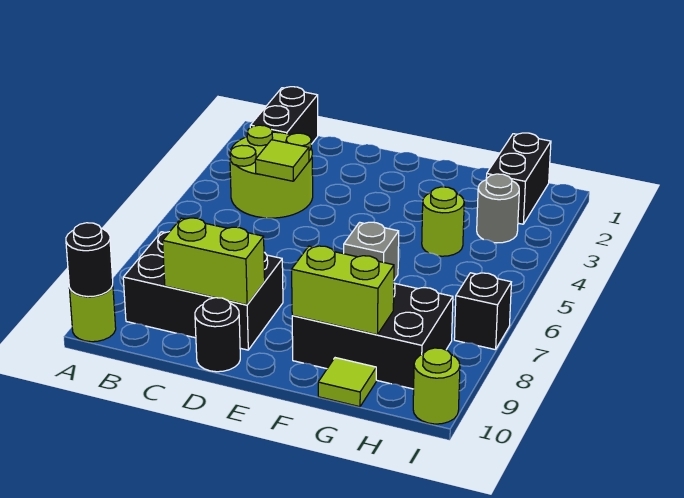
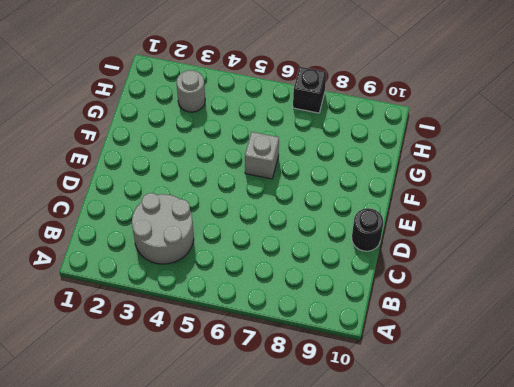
grey 2x2 round brick [132,193,194,264] -> lime 2x2 round brick [230,125,313,218]
none -> lime 1x1 round brick [69,286,116,342]
none -> black 1x2 brick [250,87,318,144]
none -> black 2x3 brick [123,232,283,350]

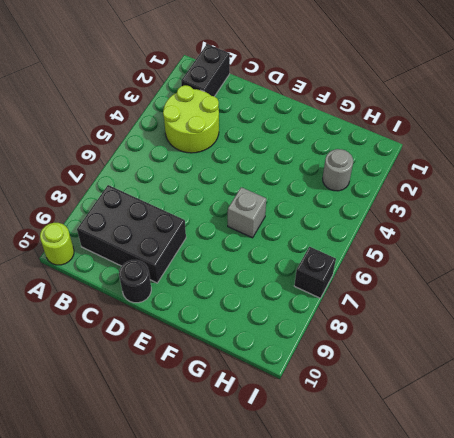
none -> black 2x3 brick [292,283,453,389]
none -> lime 1x1 round brick [422,187,464,256]
none -> lime 1x1 tile [318,358,376,407]

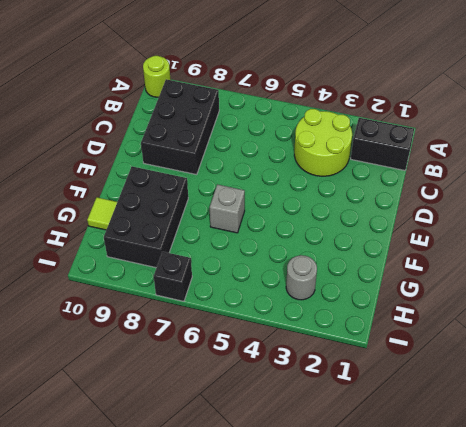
none -> black 1x1 round brick [195,298,240,372]
none -> lime 1x1 round brick [422,187,464,256]
none -> black 1x2 brick [486,133,551,224]

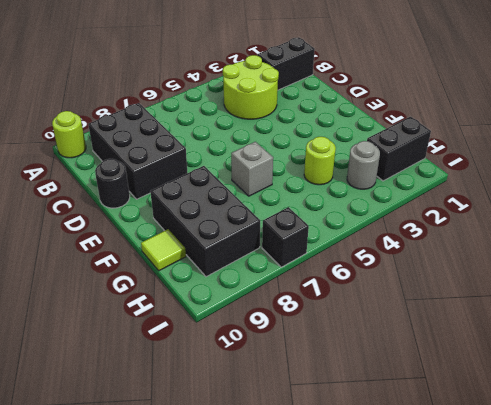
none -> lime 1x1 round brick [413,348,460,424]
none -> black 1x1 round brick [66,223,113,297]
none -> lime 1x1 tile [255,140,309,181]

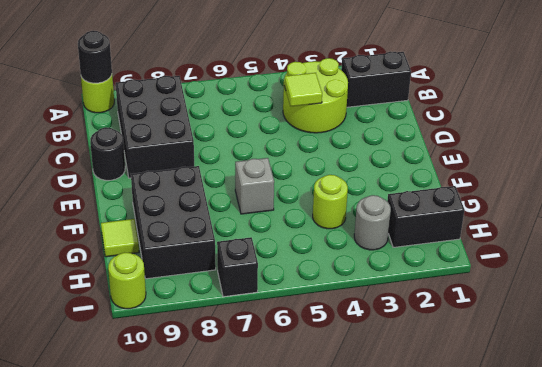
none -> lime 1x2 brick [163,218,265,305]
none -> lime 1x2 brick [292,246,394,335]

